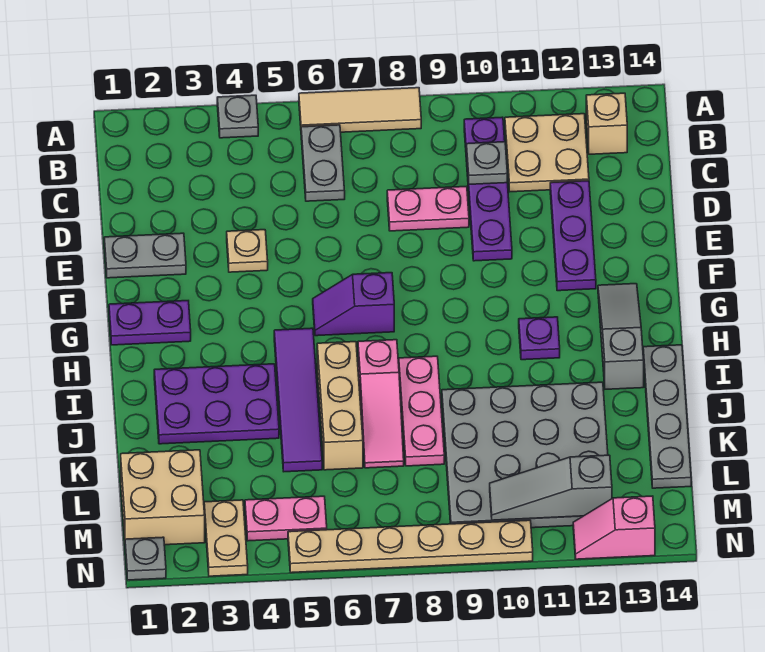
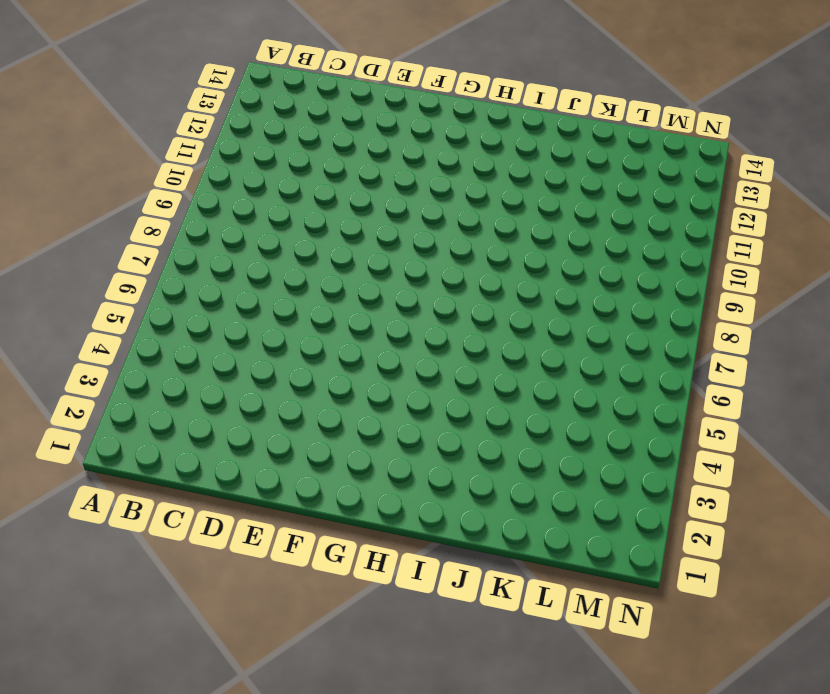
none -> grey 1x1 plate [217,95,258,138]
none -> tan 1x3 tile [299,88,421,132]
none -> grey 1x2 plate [301,125,345,201]

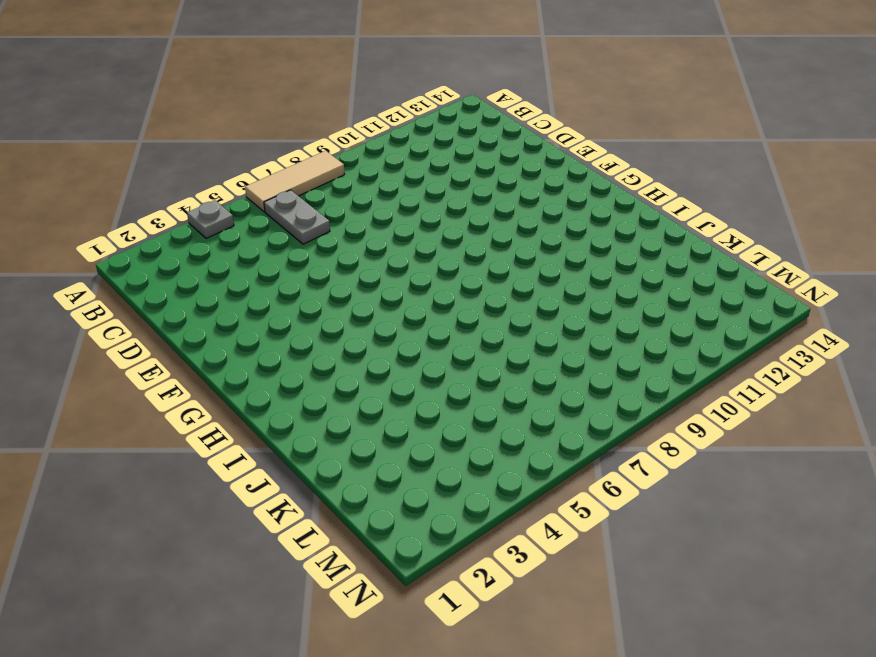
none -> purple 1x4 plate [464,117,512,261]
none -> tan 2x2 plate [505,114,589,192]
none -> tan 1x1 brick [586,93,627,154]

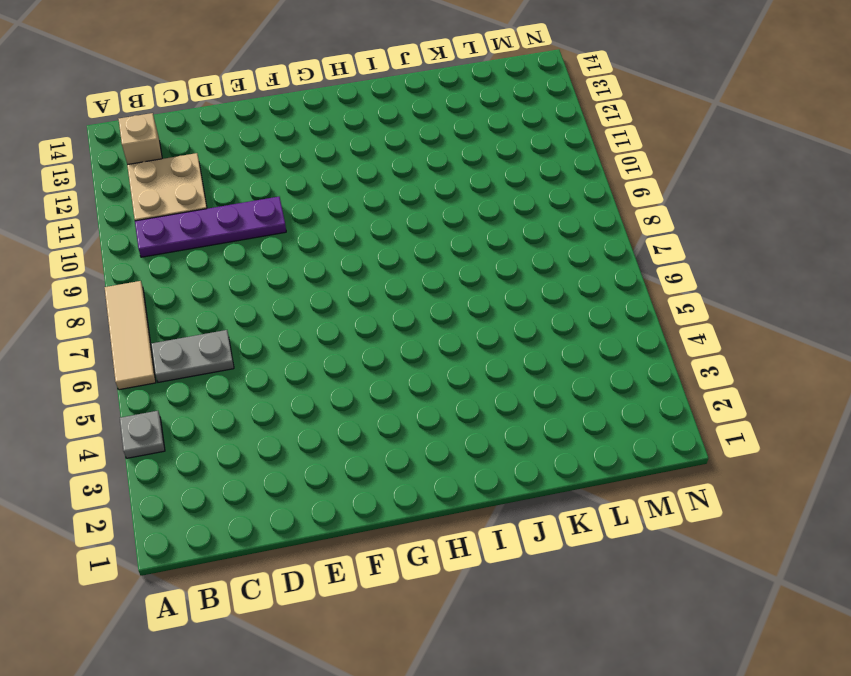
none -> pink 1x2 plate [387,186,469,231]
none -> purple 1x3 plate [550,181,596,291]
none -> grey 1x2 plate [104,233,186,278]

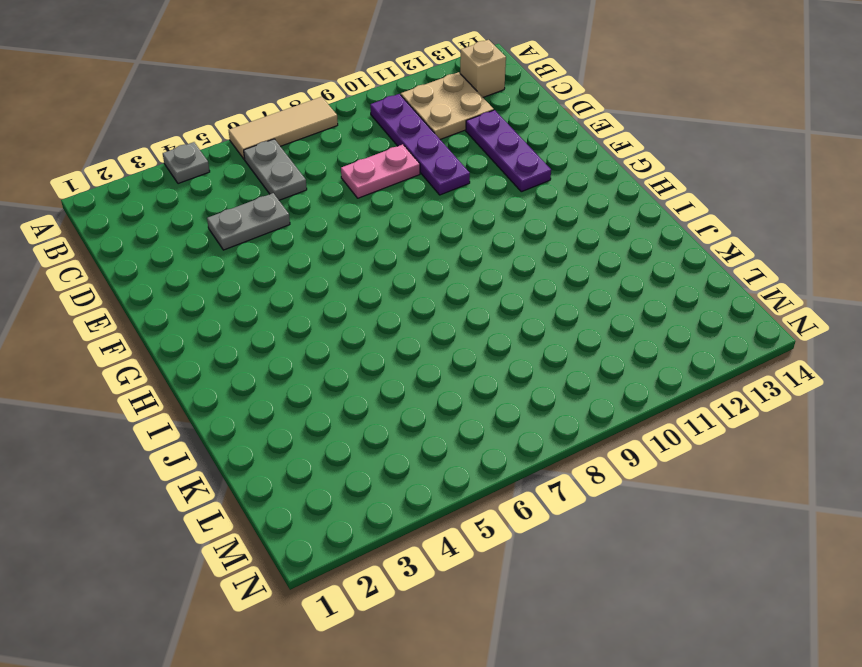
grey 1x2 plate [207,193,290,250] -> grey 1x2 plate moved to [104,233,186,278]
none -> tan 1x1 plate [227,230,268,272]
none -> purple 1x2 plate [109,301,191,345]
none -> purple 1x2 slope [313,273,394,336]

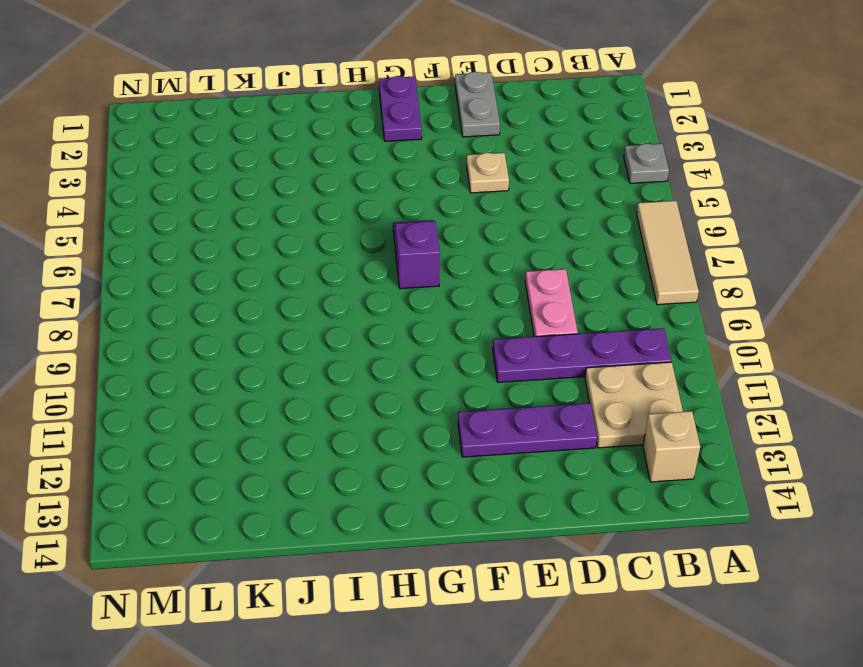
none -> grey 1x2 plate [301,125,345,201]
none -> grey 1x3 slope [598,284,644,389]
none -> purple 1x4 tile [274,328,322,472]

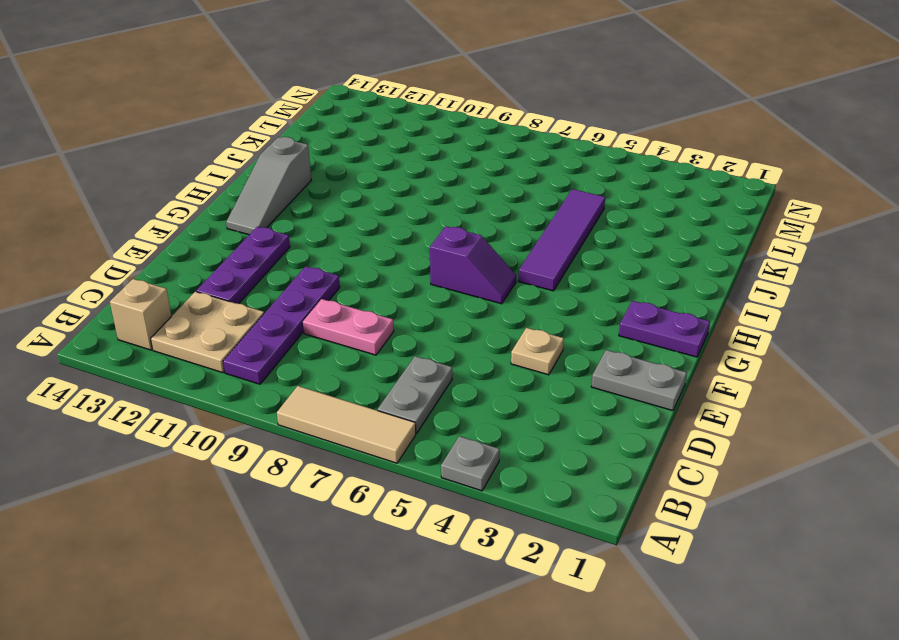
none -> purple 1x1 plate [519,317,560,360]
none -> purple 2x3 plate [154,364,279,444]
none -> tan 1x3 brick [317,342,363,470]

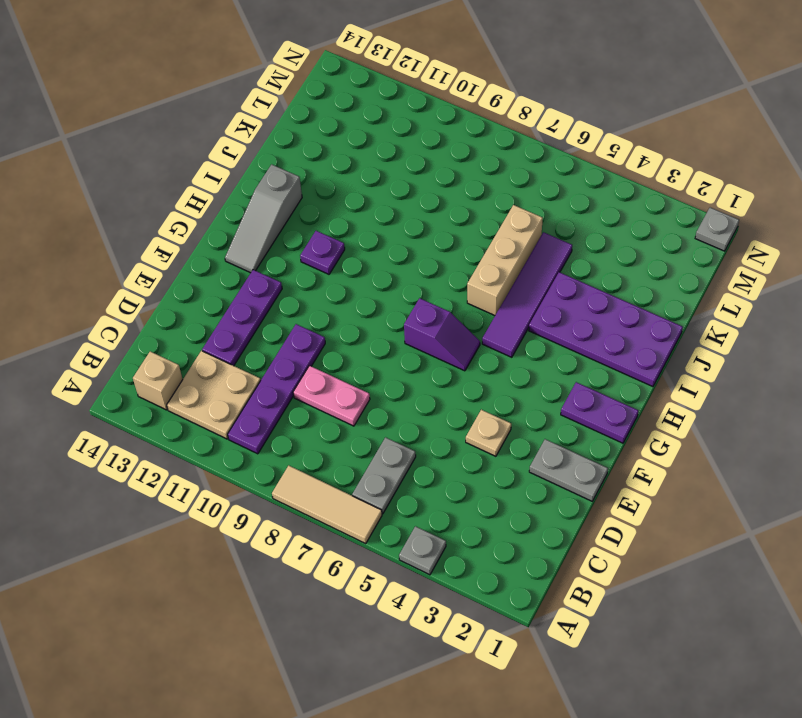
purple 2x4 plate [529,272,683,387] -> purple 2x3 plate [154,364,279,444]
none -> pink 1x3 slope [358,340,404,468]
none -> pink 1x3 plate [399,356,444,466]
none -> grey 1x4 plate [643,345,691,488]

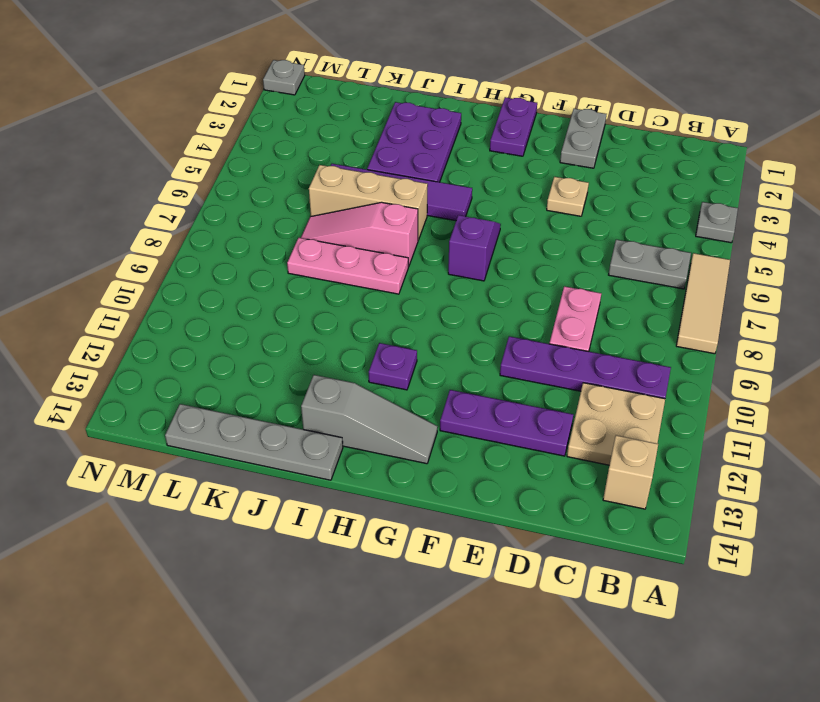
none -> grey 4x4 plate [442,382,608,528]
none -> tan 2x2 brick [121,450,205,545]
none -> tan 1x2 plate [204,500,248,576]

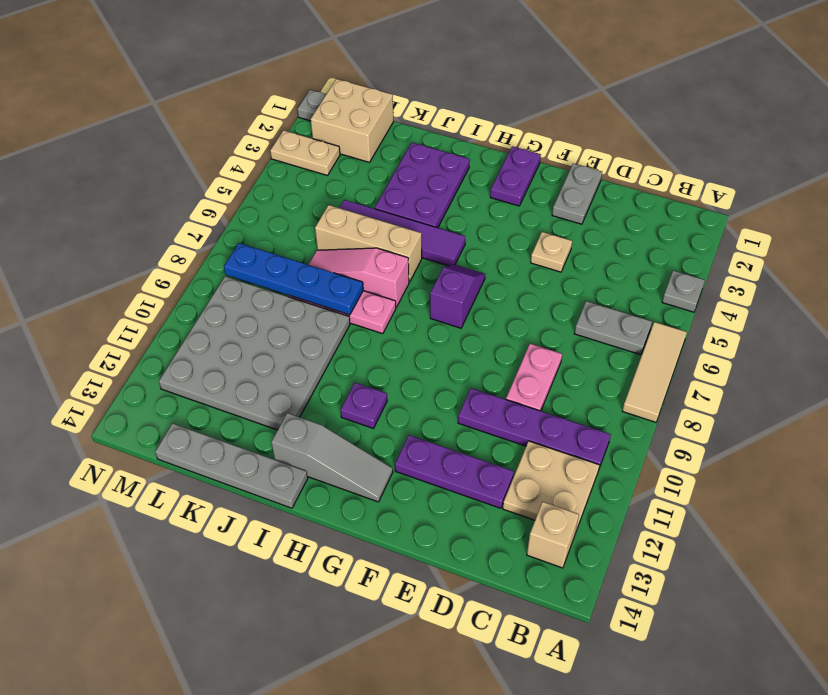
blue 1x4 plate [224,243,363,315] -> none
none -> pink 1x2 plate [245,496,327,541]
none -> tan 1x6 plate [288,520,533,573]
none -> pink 1x2 slope [573,496,655,559]

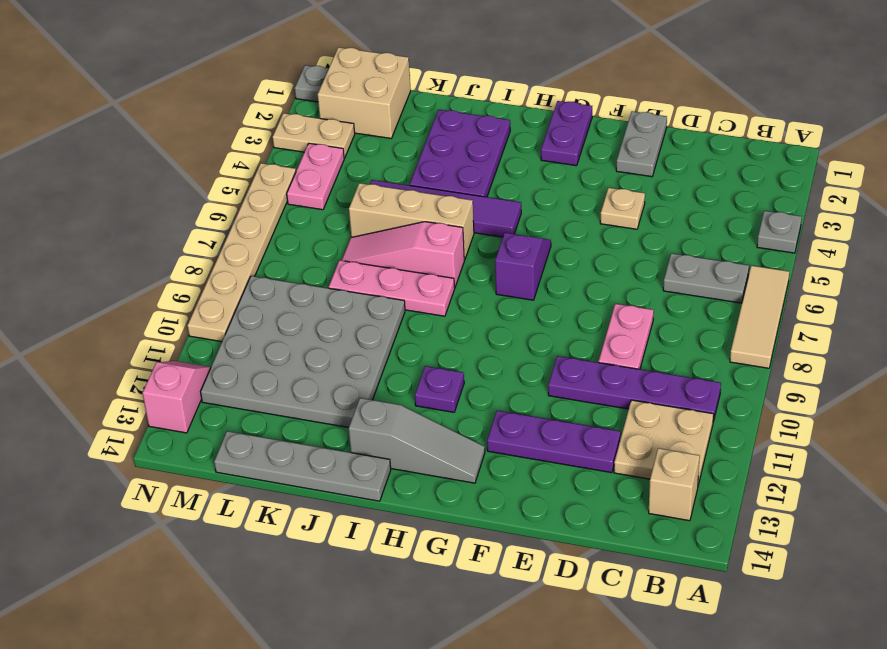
none -> grey 1x1 plate [466,142,507,184]
none -> grey 1x3 slope [490,455,612,520]

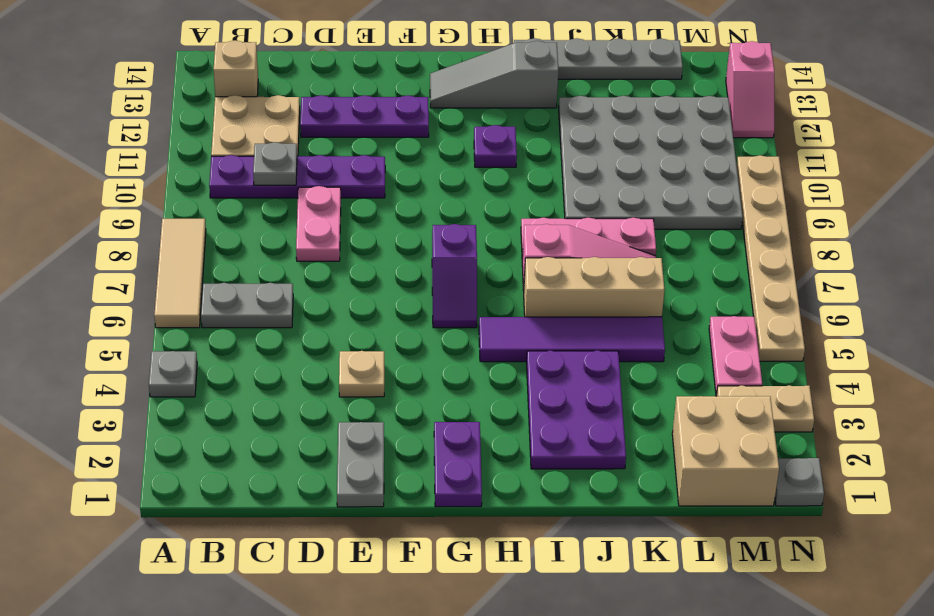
none -> grey 1x3 slope [490,455,612,520]

